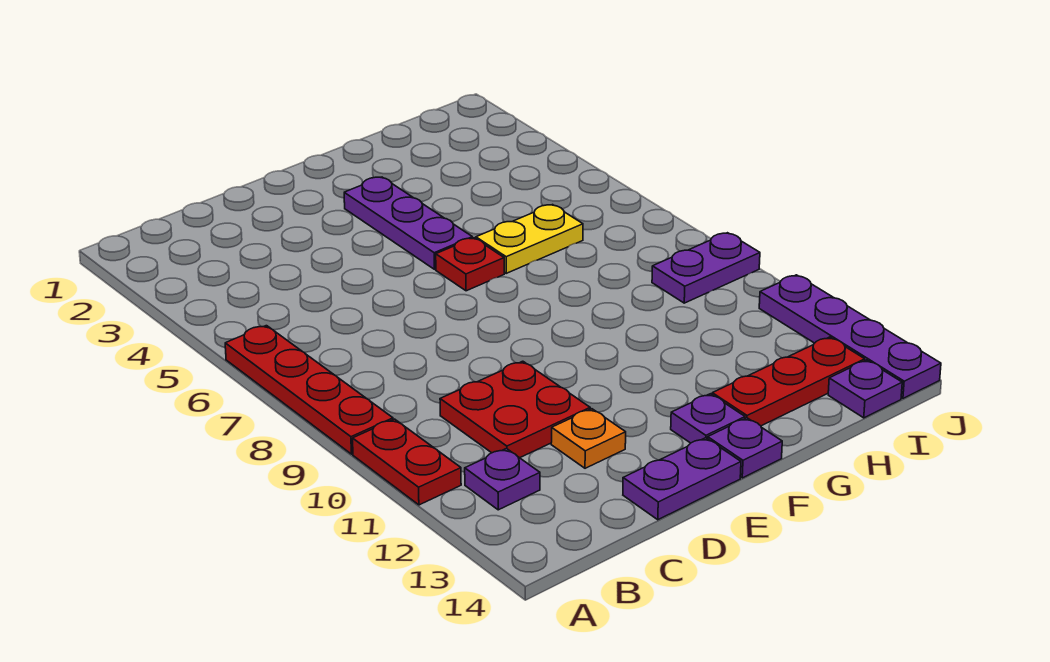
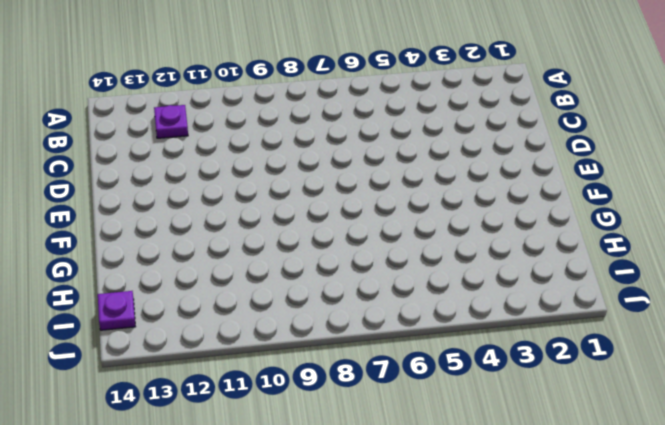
none -> red 1x4 plate [225,326,393,454]
none -> red 1x2 plate [353,419,461,505]
none -> red 2x2 plate [440,361,590,458]

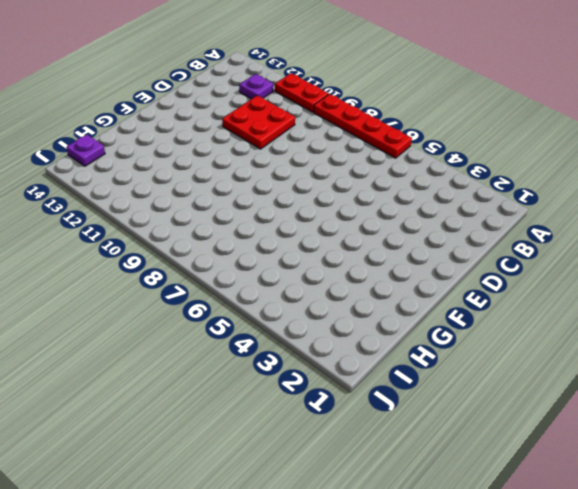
none -> orange 1x1 plate [551,409,626,468]
none -> purple 1x2 plate [623,438,741,520]
none -> purple 1x3 plate [344,177,472,269]

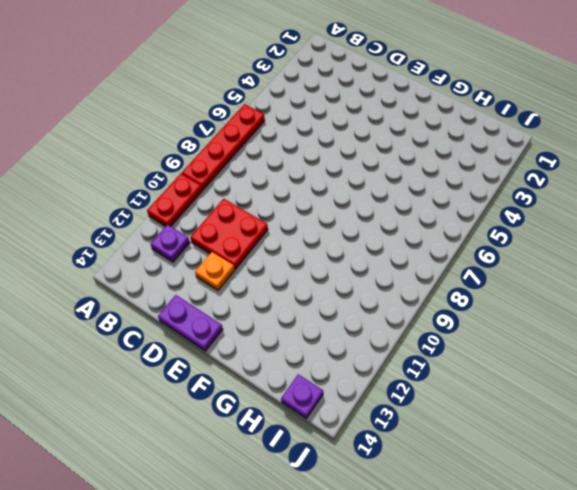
none -> purple 1x3 plate [344,177,472,269]
none -> red 1x1 plate [436,238,504,291]
none -> purple 1x1 plate [671,394,745,443]

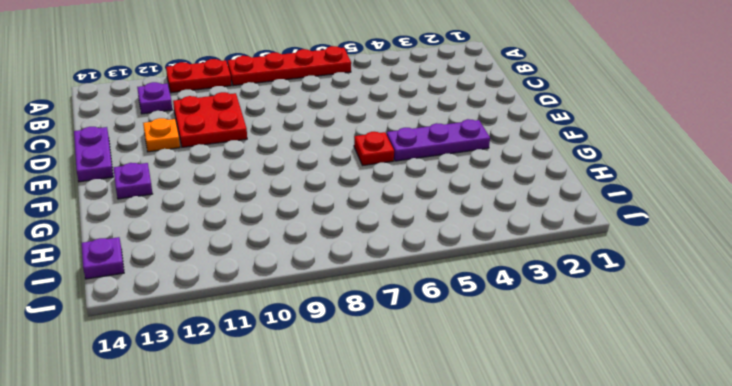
none -> purple 1x1 plate [708,418,782,478]
none -> yellow 1x2 plate [476,205,583,273]
none -> red 1x3 plate [712,337,865,426]

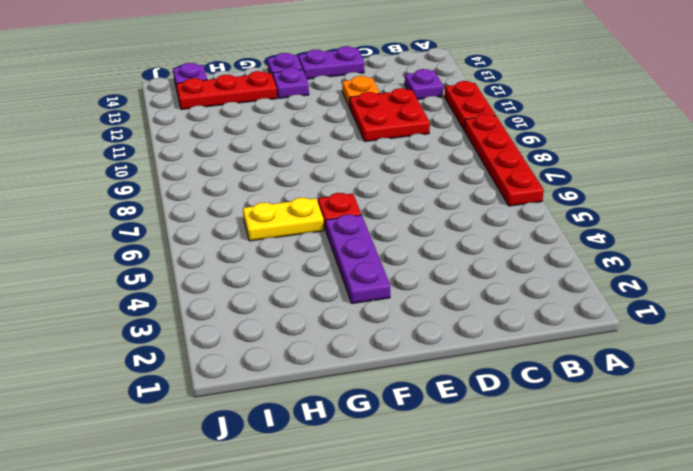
none -> purple 1x2 plate [652,233,760,303]
none -> purple 1x4 plate [759,275,941,398]

